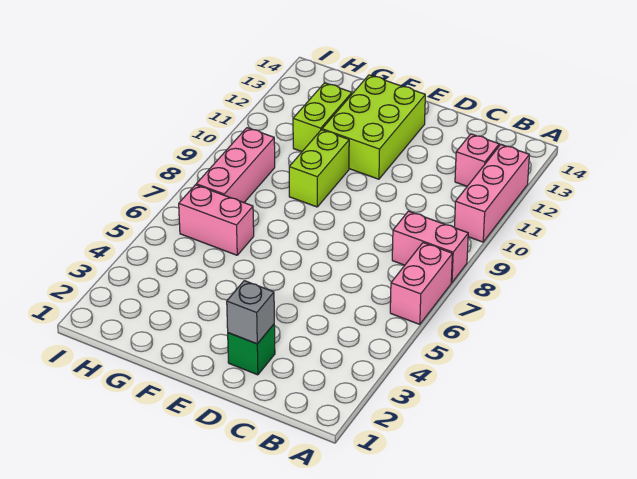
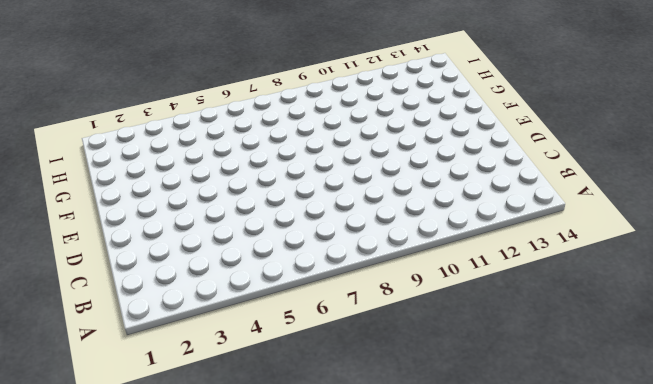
none -> pink 1x2 brick [390,243,452,324]
none -> pink 1x2 brick [392,211,468,283]

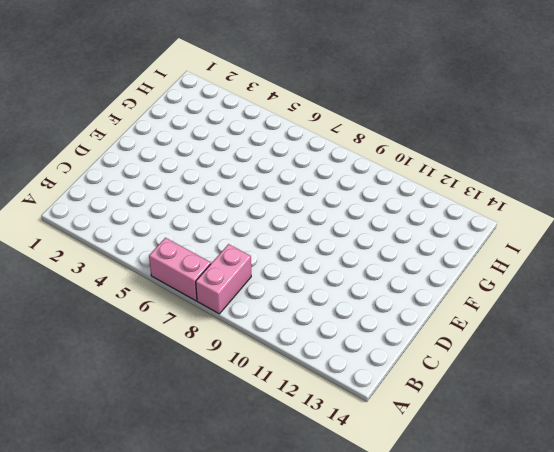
none -> pink 1x3 brick [454,145,529,242]
none -> pink 1x1 brick [455,134,499,186]

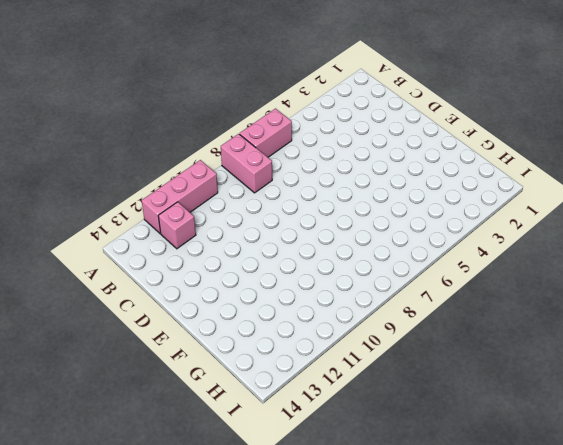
none -> green 1x1 brick [228,324,275,375]
none -> lime 2x3 brick [322,75,425,179]

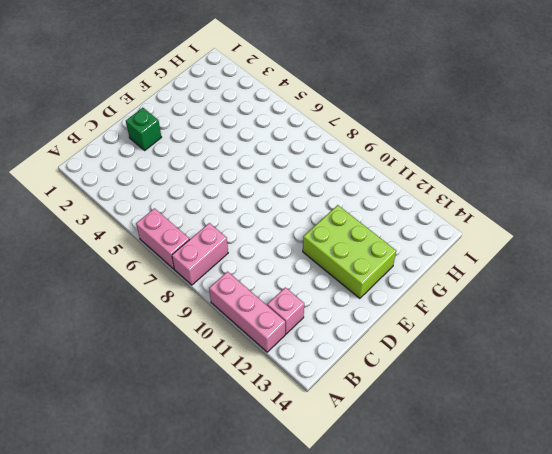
none -> lime 1x2 brick [289,130,349,207]
none -> pink 1x2 brick [179,185,254,255]

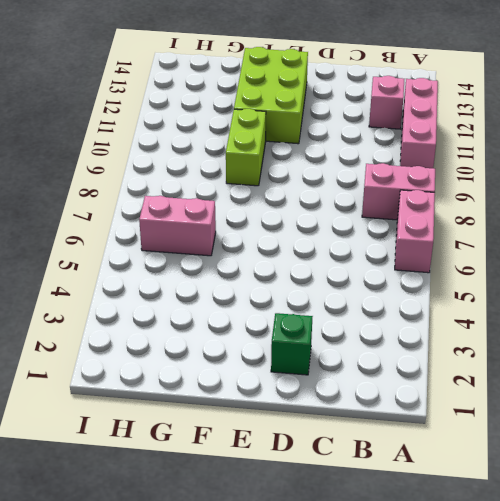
none -> lime 1x2 brick [293,83,352,152]
none -> pink 1x3 brick [196,128,275,203]

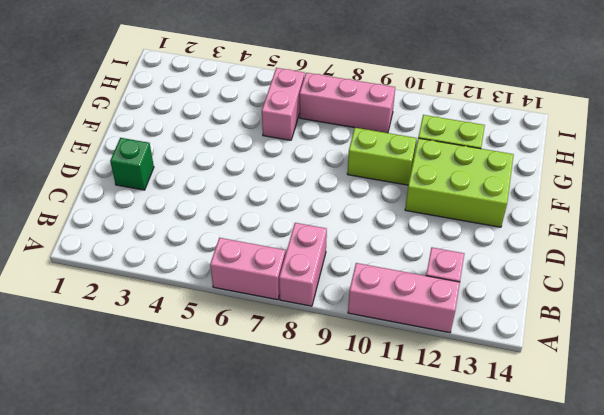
none -> grey 1x1 brick [227,281,274,344]

